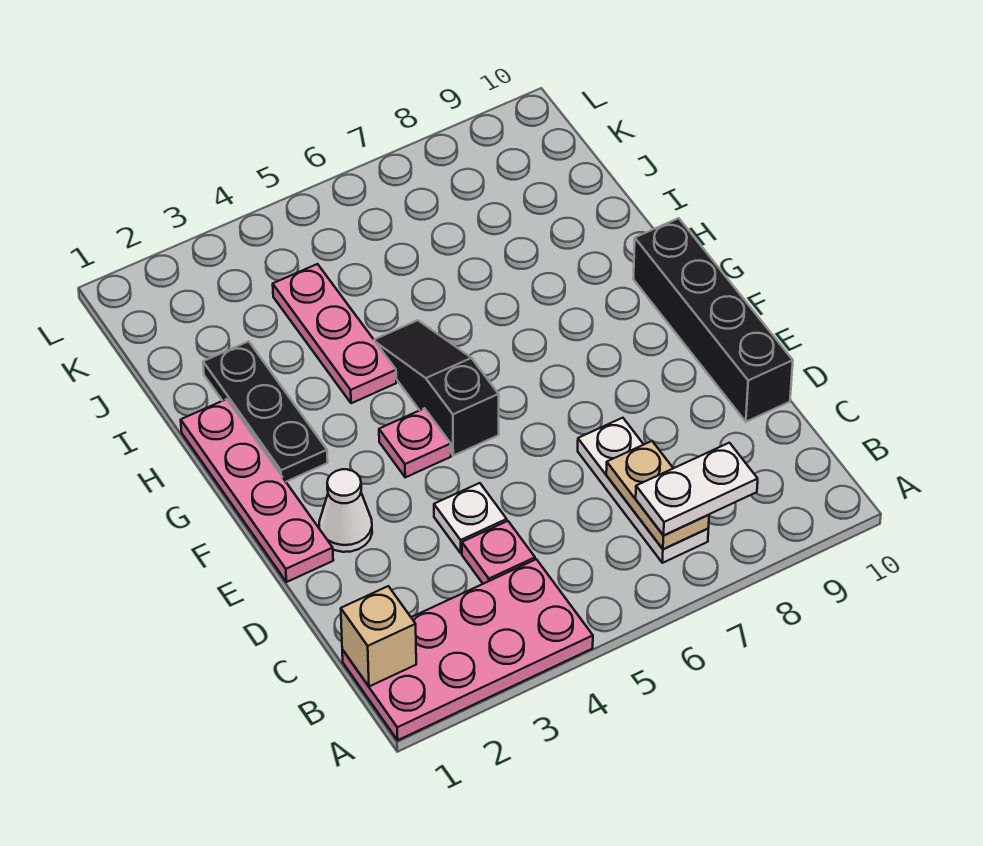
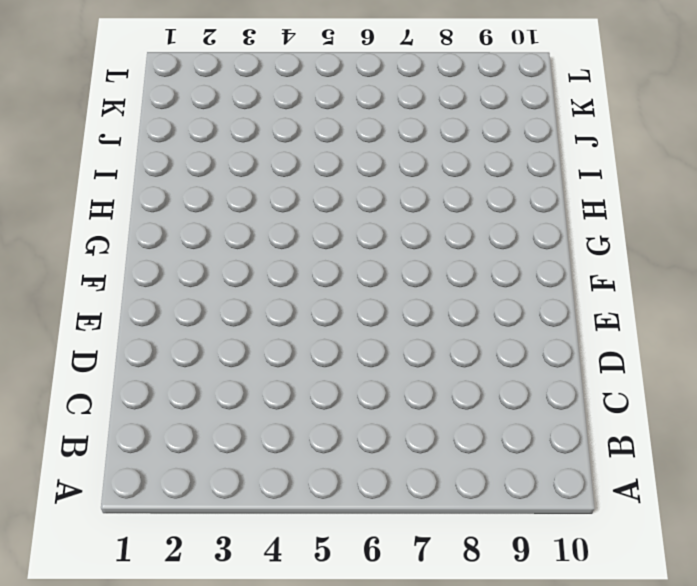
none -> pink 2x4 plate [342,559,593,740]
none -> white 1x3 plate [578,418,708,563]
none -> pink 1x1 plate [462,521,535,584]

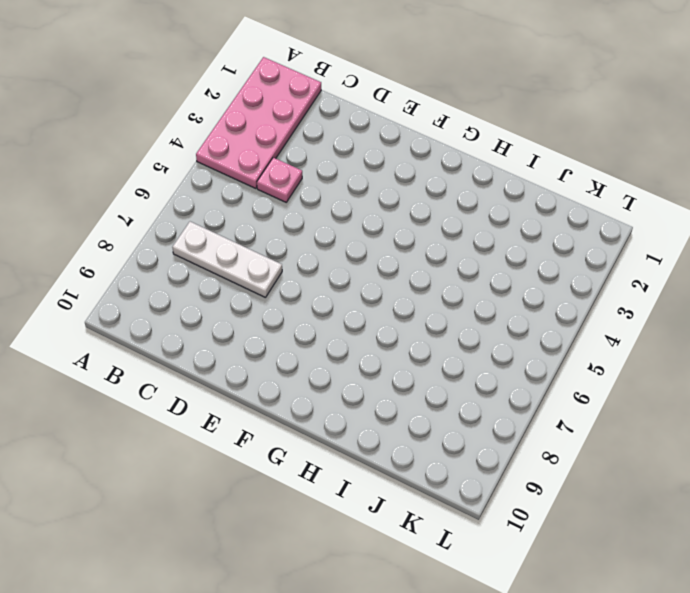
none -> white 1x1 plate [434,483,507,553]
none -> black 1x4 brick [633,218,793,422]
none -> pink 1x4 plate [181,399,333,582]

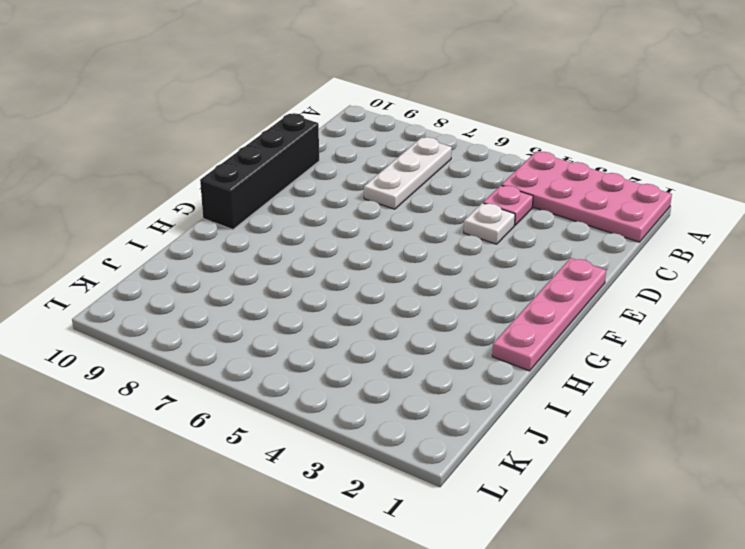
none -> white 1x1 cone [319,469,372,552]
none -> pink 1x1 plate [379,408,451,477]
none -> black 1x3 slope [374,320,499,456]

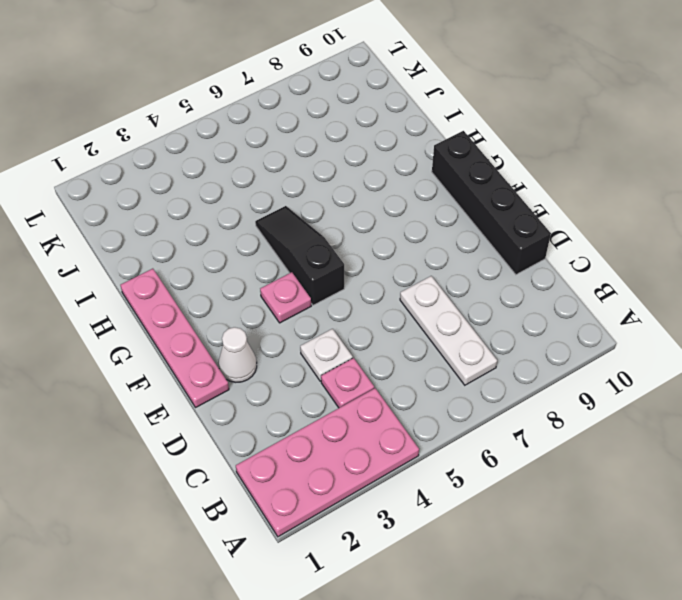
none -> black 1x3 plate [203,341,328,482]
none -> pink 1x3 plate [273,264,396,403]
none -> tan 1x1 brick [341,586,416,686]

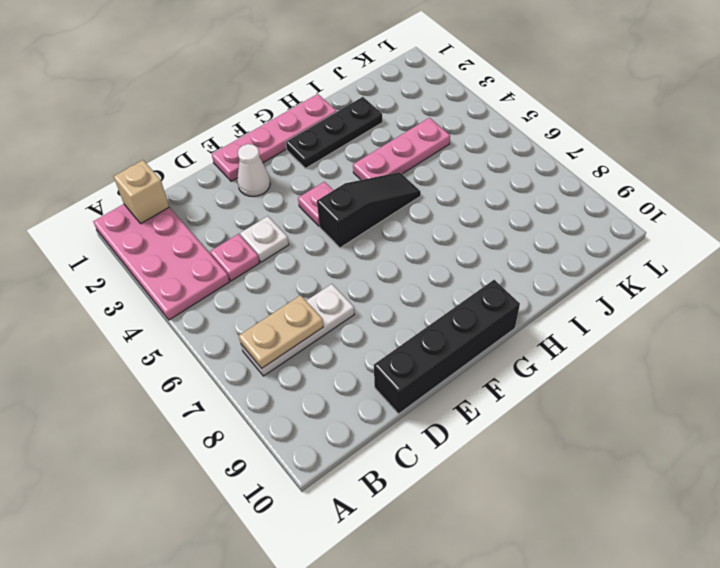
none -> white 1x2 plate [636,443,758,535]

